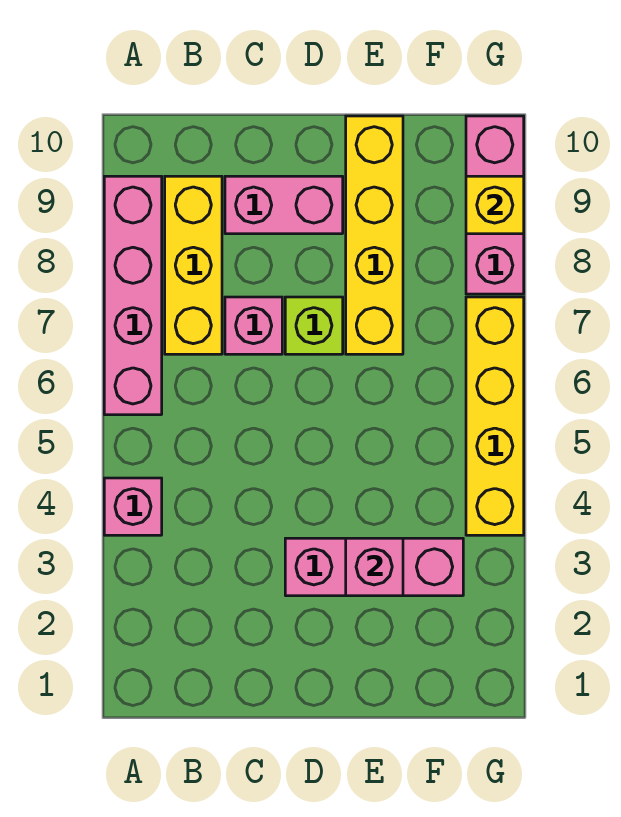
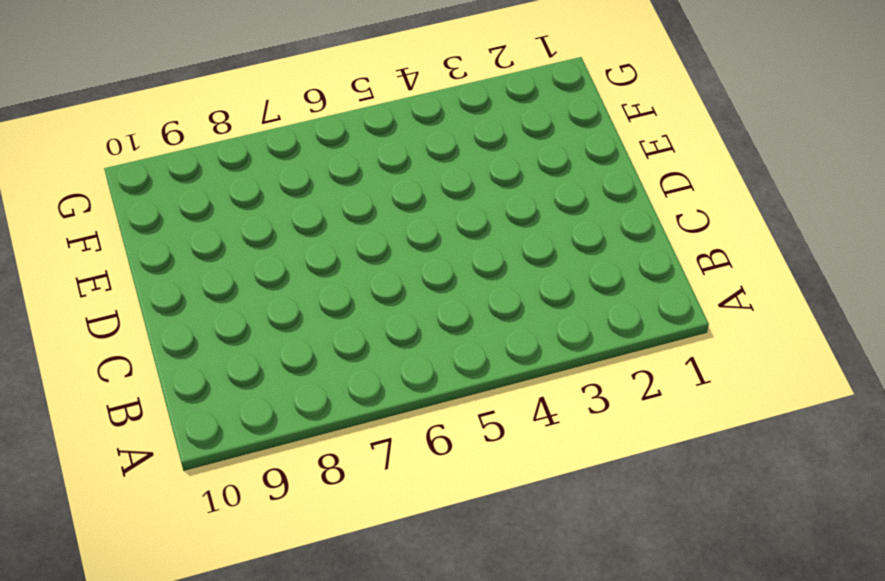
none -> pink 1x1 brick [104,478,162,535]
none -> pink 1x4 brick [104,176,162,415]
none -> yellow 1x3 brick [165,176,222,354]

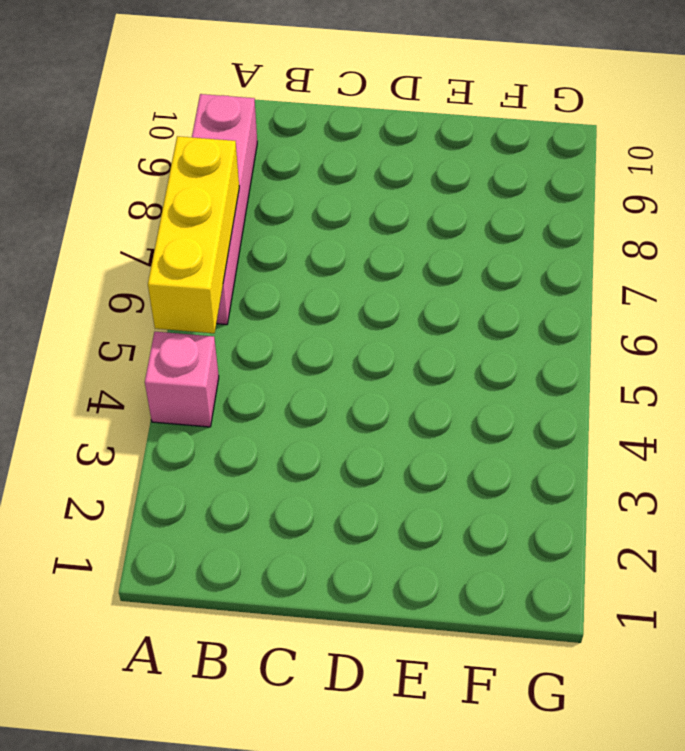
yellow 1x3 brick [148,136,239,333] -> yellow 1x3 brick moved to [165,176,222,354]
none -> pink 1x1 brick [225,297,282,354]
none -> pink 1x2 brick [225,176,343,234]
none -> pink 1x3 brick [285,538,463,596]

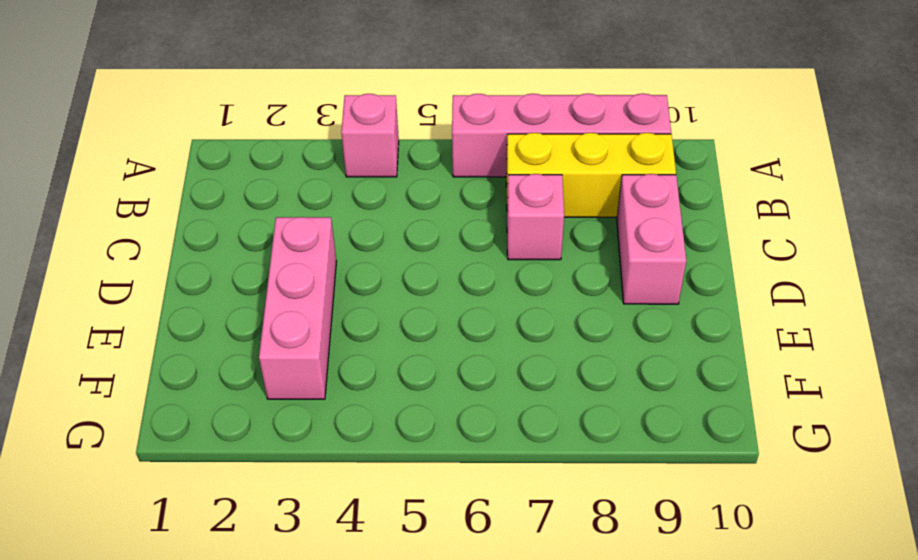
none -> lime 1x1 brick [285,297,343,354]
none -> yellow 1x4 brick [346,116,403,354]
none -> yellow 1x4 brick [466,297,524,535]

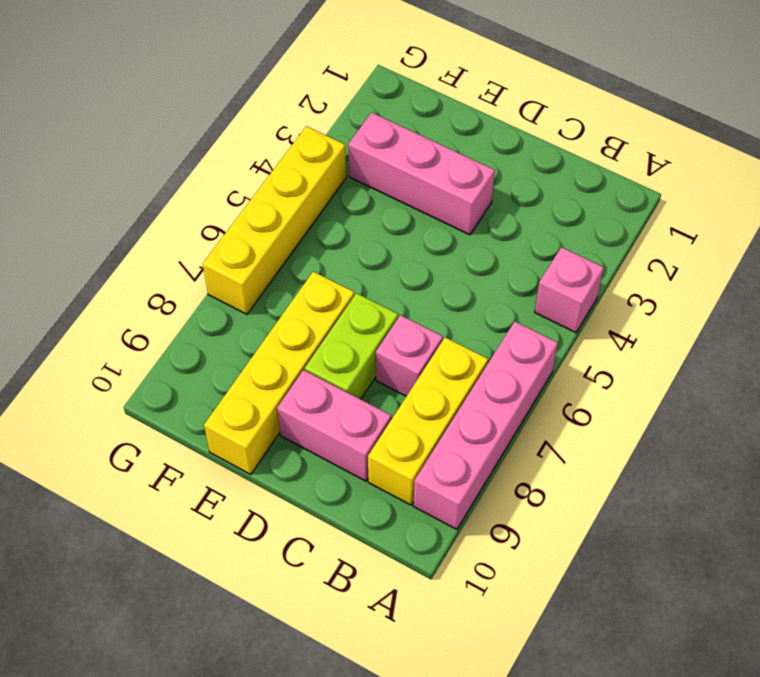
lime 1x2 brick [305,293,398,399] -> lime 1x1 brick [285,297,343,354]
none -> pink 1x3 brick [466,116,524,294]
none -> pink 1x1 brick [346,538,403,596]
none -> yellow 1x1 brick [466,176,524,234]

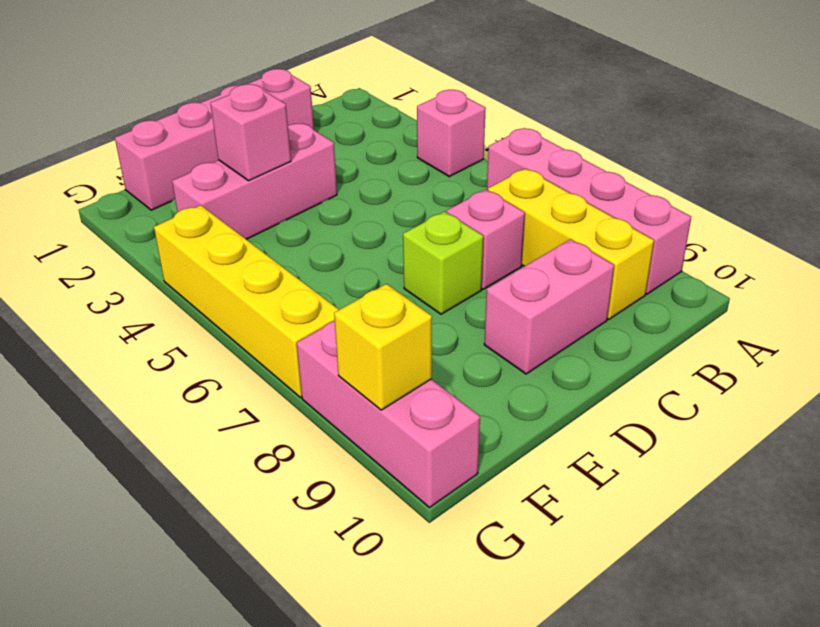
pink 1x4 brick [115,69,314,210] -> none
none -> yellow 1x4 brick [346,116,403,354]

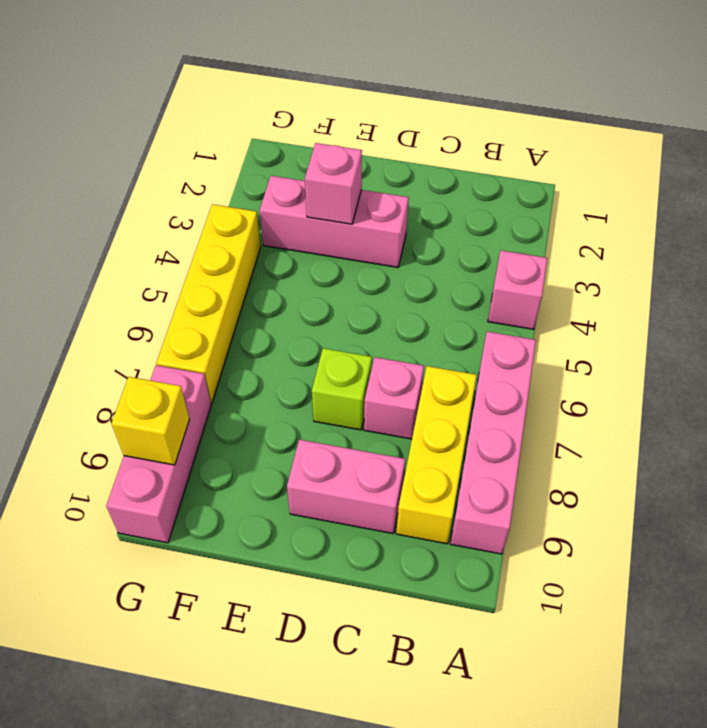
none -> yellow 1x4 brick [346,116,403,354]

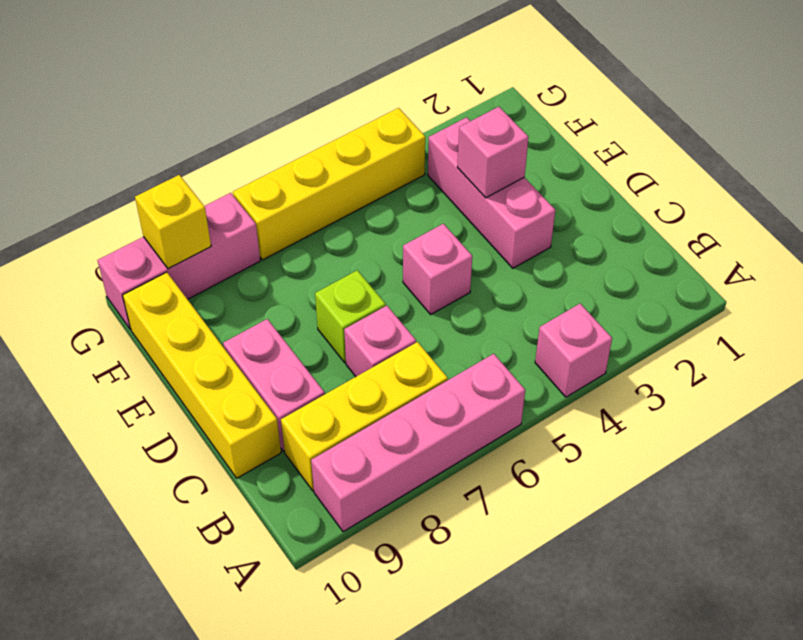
yellow 1x4 brick [123,272,281,478] -> yellow 1x4 brick turned to [346,116,403,354]
pink 1x1 brick [403,224,472,314] -> none

